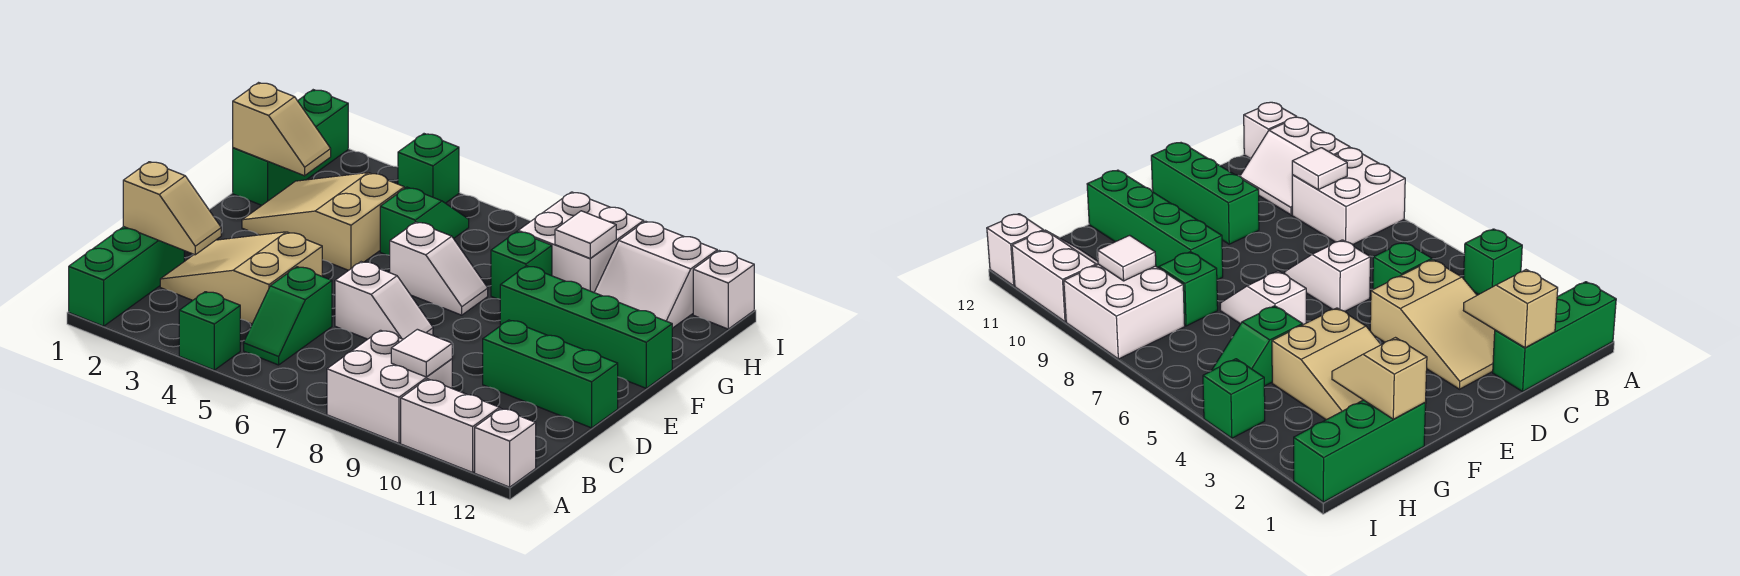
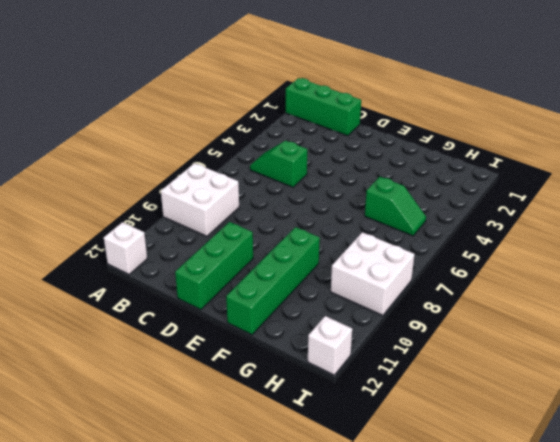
none -> green 1x1 brick [179,292,240,370]
none -> white 2x2 slope [401,379,501,472]
none -> tan 2x3 slope [160,232,322,324]

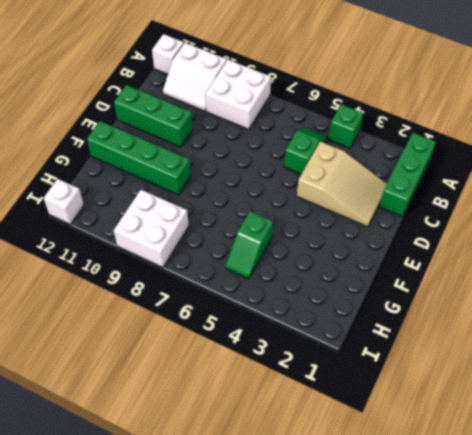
none -> white 1x2 slope [335,262,433,339]
none -> tan 2x3 slope [242,173,404,270]
none -> white 1x2 slope [390,222,488,315]

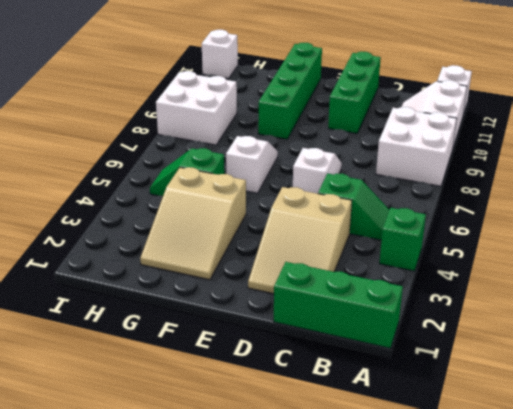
none -> green 1x3 brick [233,90,348,205]
none -> green 1x1 brick [491,232,552,299]
none -> white 2x2 slope [594,221,717,328]

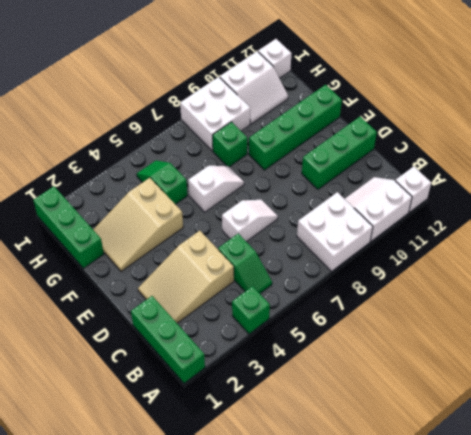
none -> green 1x1 brick [398,134,459,203]
none -> white 1x1 tile [391,329,452,377]
none -> tan 1x2 slope [123,162,221,255]

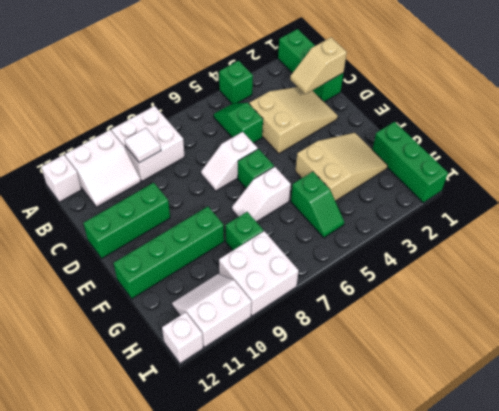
green 1x1 brick [238,149,274,188] -> green 1x1 brick moved to [398,134,459,203]
none -> tan 1x2 slope [233,83,331,176]
none -> white 1x1 tile [555,211,616,258]

